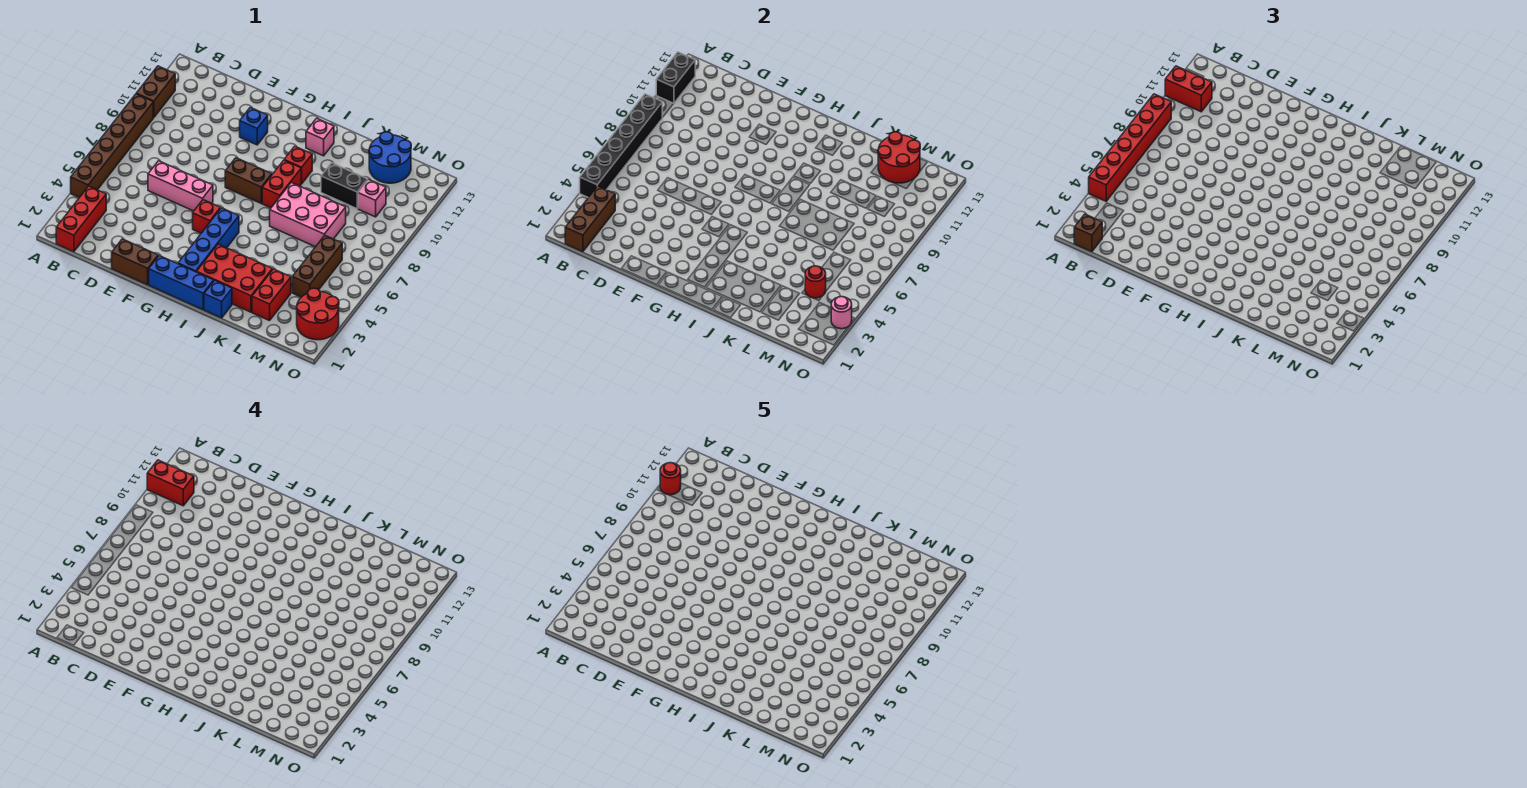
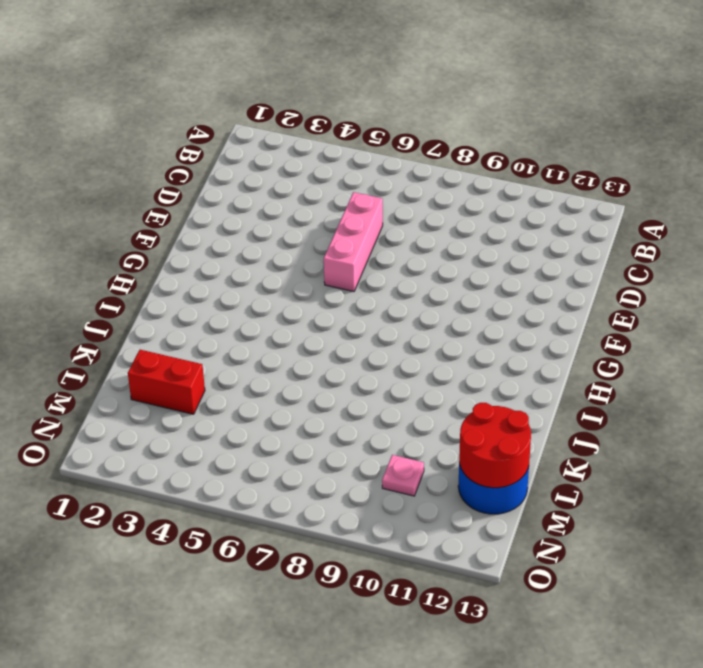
pink 1x1 plate [382,455,424,496] -> pink 1x1 brick [358,179,386,217]
none -> brown 1x6 brick [71,94,153,198]
none -> brown 1x2 brick [136,66,175,117]
none -> red 1x3 brick [56,186,106,252]
none -> brown 1x2 brick [112,239,158,285]

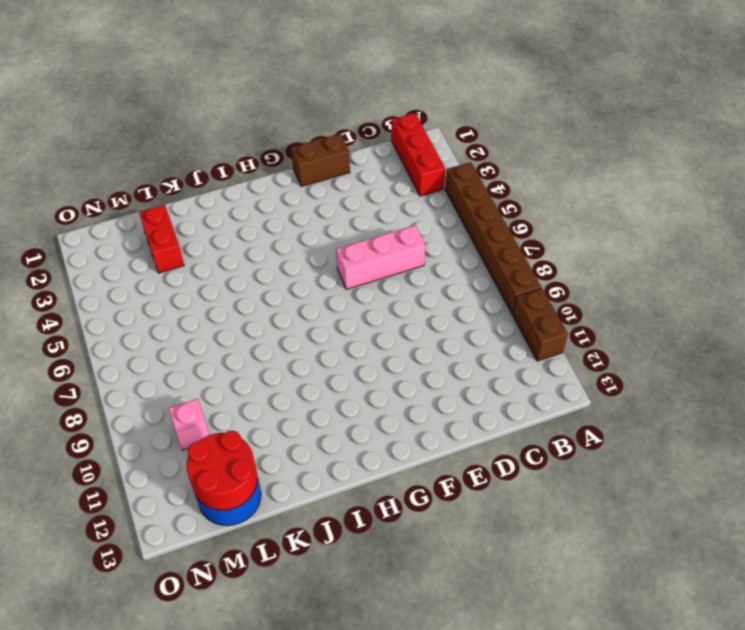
none -> blue 1x1 brick [240,107,268,145]
none -> blue 1x3 brick [149,256,214,310]
none -> red 1x1 brick [193,200,221,233]
none -> brown 1x2 brick [225,158,272,203]

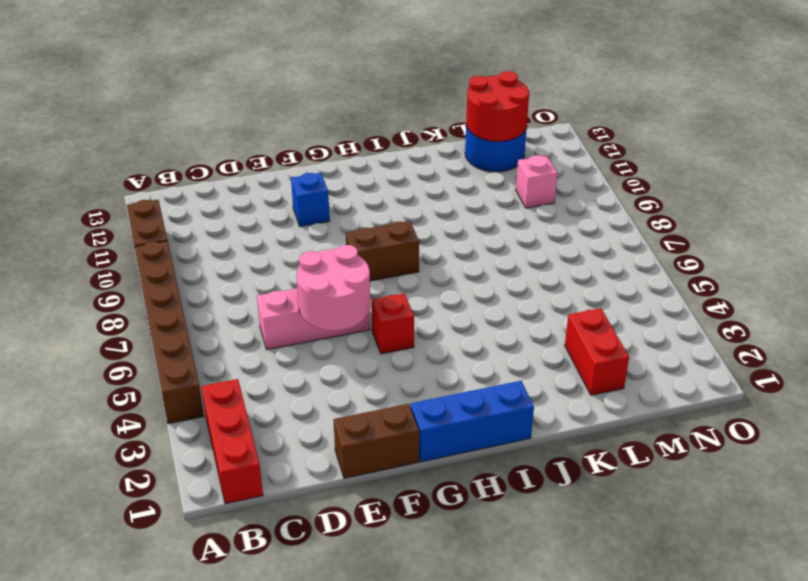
pink 2x2 round brick [297,245,370,330] -> none
none -> blue 1x4 brick [178,208,239,272]
none -> red 2x3 brick [197,244,273,312]
none -> red 1x2 brick [262,160,301,208]
none -> red 1x1 brick [284,146,312,184]

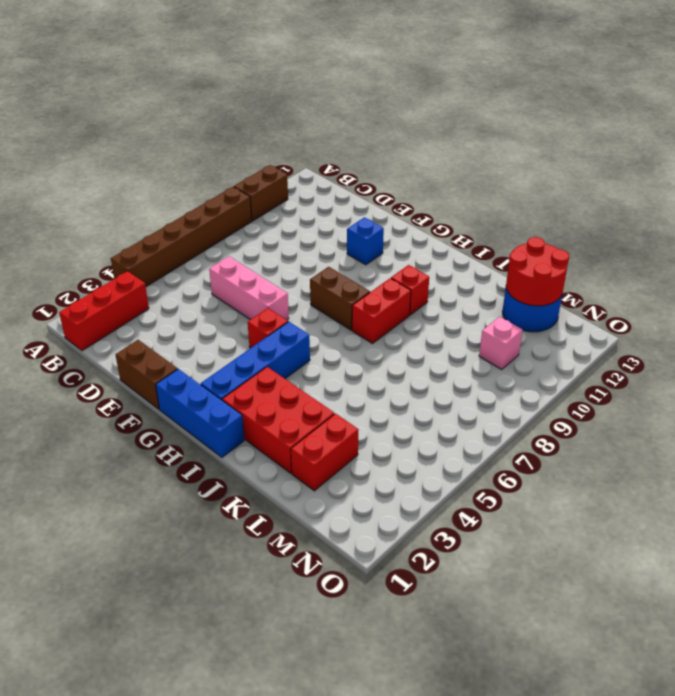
none -> pink 1x1 brick [306,118,334,156]
none -> blue 1x1 brick [204,280,232,318]
none -> pink 2x3 brick [270,183,346,247]
none -> black 1x2 brick [321,163,368,209]

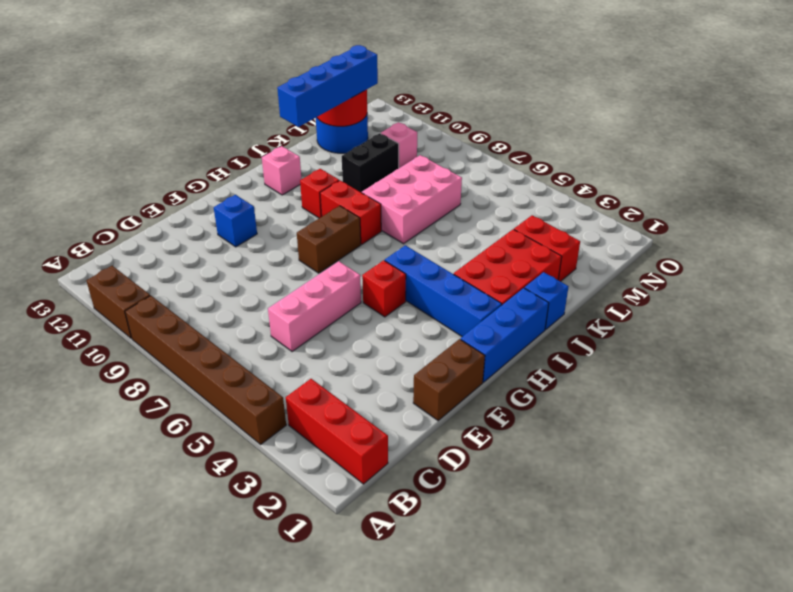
blue 1x4 brick [277,45,378,127] -> none
none -> brown 1x3 brick [292,236,342,297]
none -> red 2x2 round brick [297,288,339,340]
none -> black 1x6 brick [580,94,662,198]
none -> black 1x2 brick [656,52,695,104]

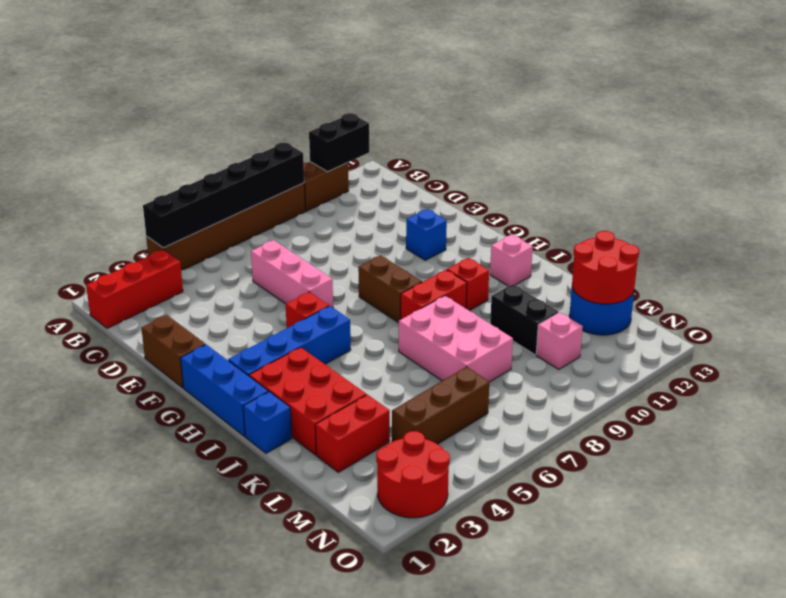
none -> brown 1x3 brick [565,186,615,252]
none -> red 1x1 round brick [805,266,826,298]
none -> pink 1x1 round brick [831,297,852,329]
none -> red 1x6 brick [1089,94,1171,201]

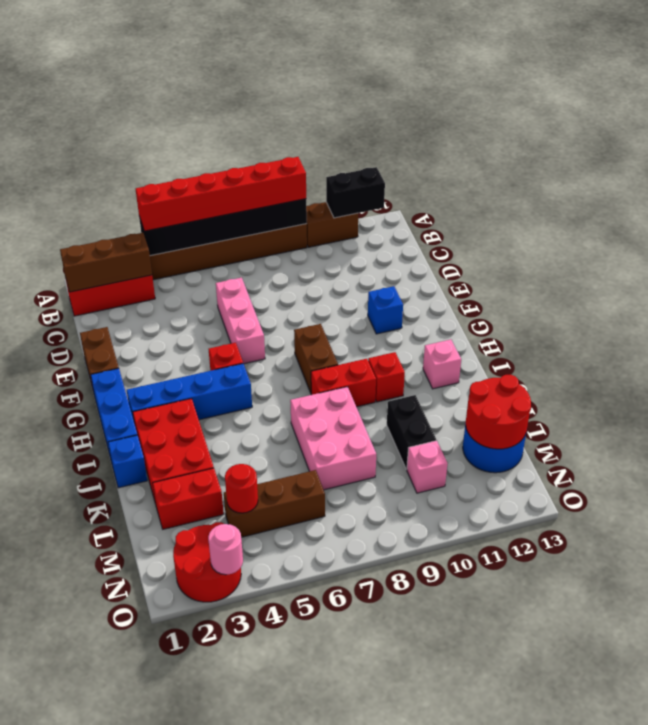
none -> red 1x2 brick [1165,66,1212,112]
none -> brown 1x1 brick [1074,214,1102,252]
none -> red 1x2 brick [147,460,194,506]
none -> red 1x1 round brick [660,463,681,495]

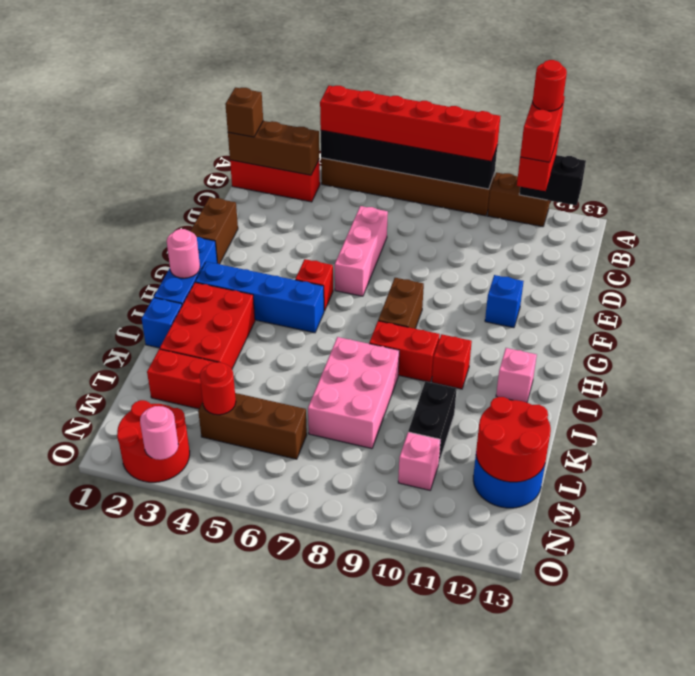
pink 1x1 round brick [167,229,200,278] -> none

